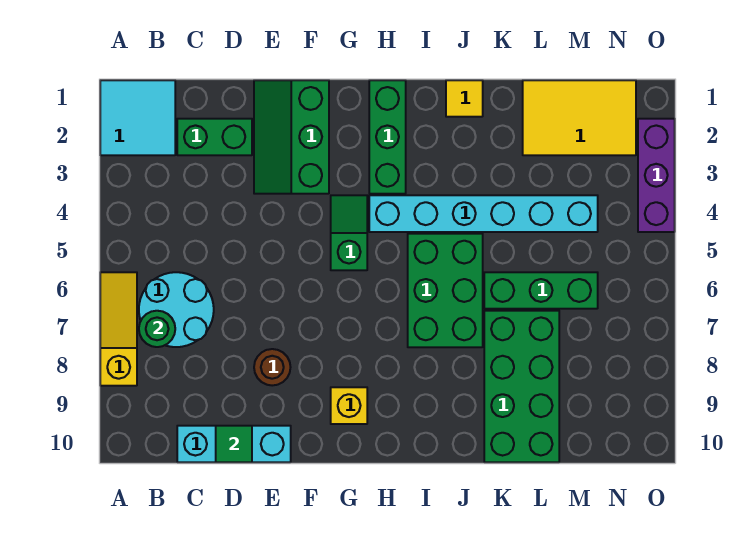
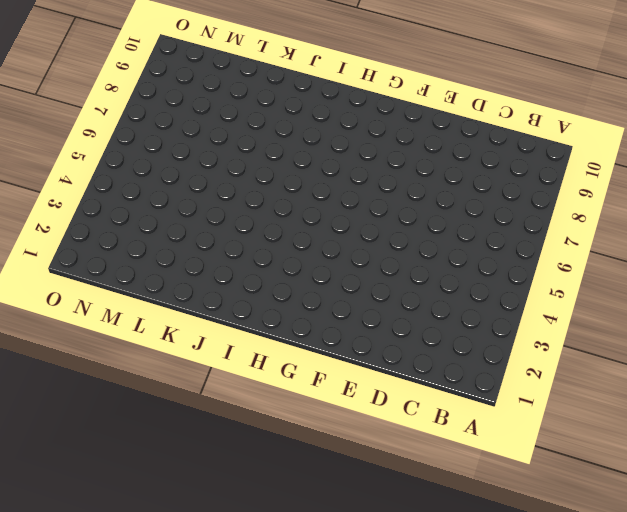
none -> cyan 2x2 tile [100,80,175,155]
none -> yellow 1x3 slope [100,272,137,386]
none -> cyan 2x2 round brick [139,272,214,347]

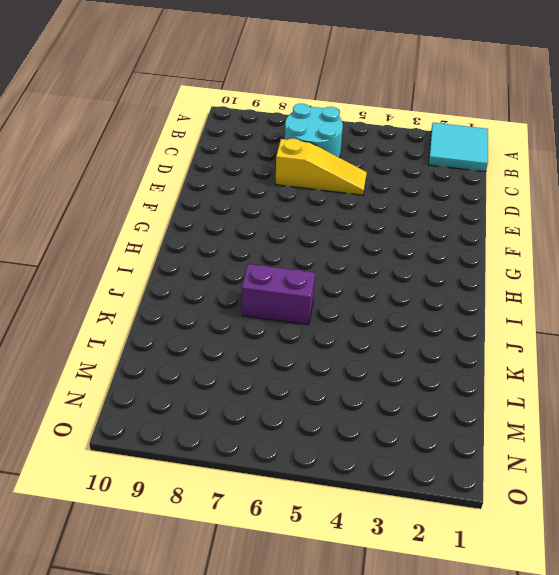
yellow 1x3 slope [276,138,367,195] -> yellow 1x3 slope moved to [100,272,137,386]
purple 1x2 brick [242,264,315,325] -> green 2x3 brick [408,234,483,347]
none -> green 1x2 brick [177,119,252,155]
none -> cyan 1x3 brick [177,426,291,462]
none -> green 2x3 slope [254,80,329,194]

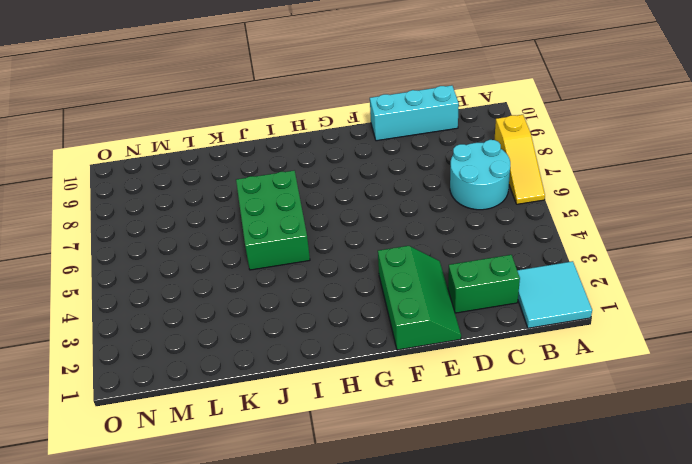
none -> brown 1x1 round brick [254,349,291,386]
none -> green 1x2 slope [331,195,367,270]
none -> yellow 1x1 brick [331,387,367,424]

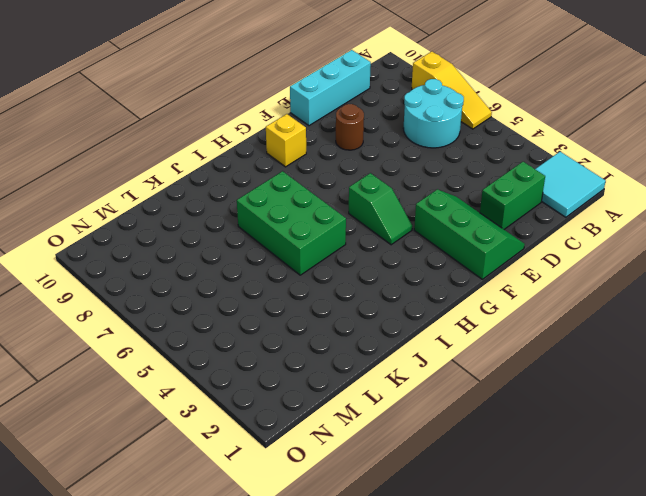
none -> green 1x3 brick [369,80,406,194]
none -> cyan 1x6 brick [369,195,598,232]
none -> yellow 1x1 tile [446,80,483,117]

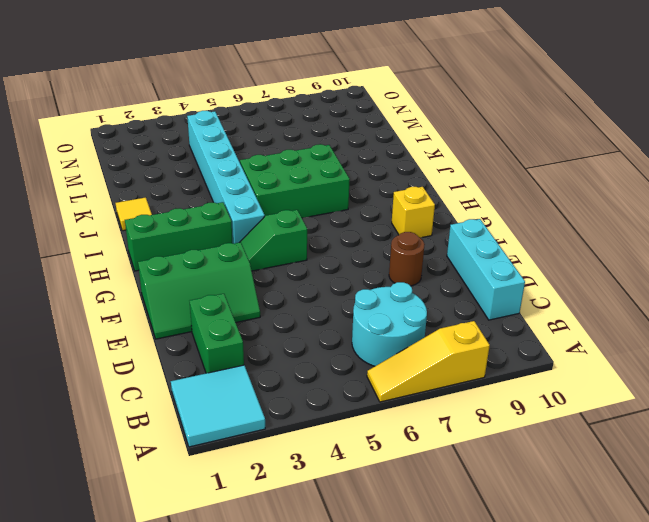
none -> green 1x3 brick [484,272,598,309]
none -> green 2x4 brick [484,311,559,462]
none -> yellow 2x3 tile [523,80,636,155]

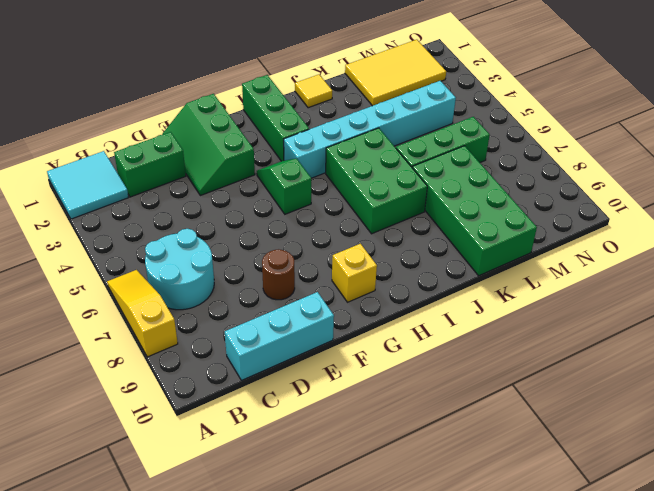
none -> purple 1x3 brick [638,119,675,232]
none -> green 1x1 round brick [139,311,175,347]
none -> green 1x1 tile [216,426,252,462]

